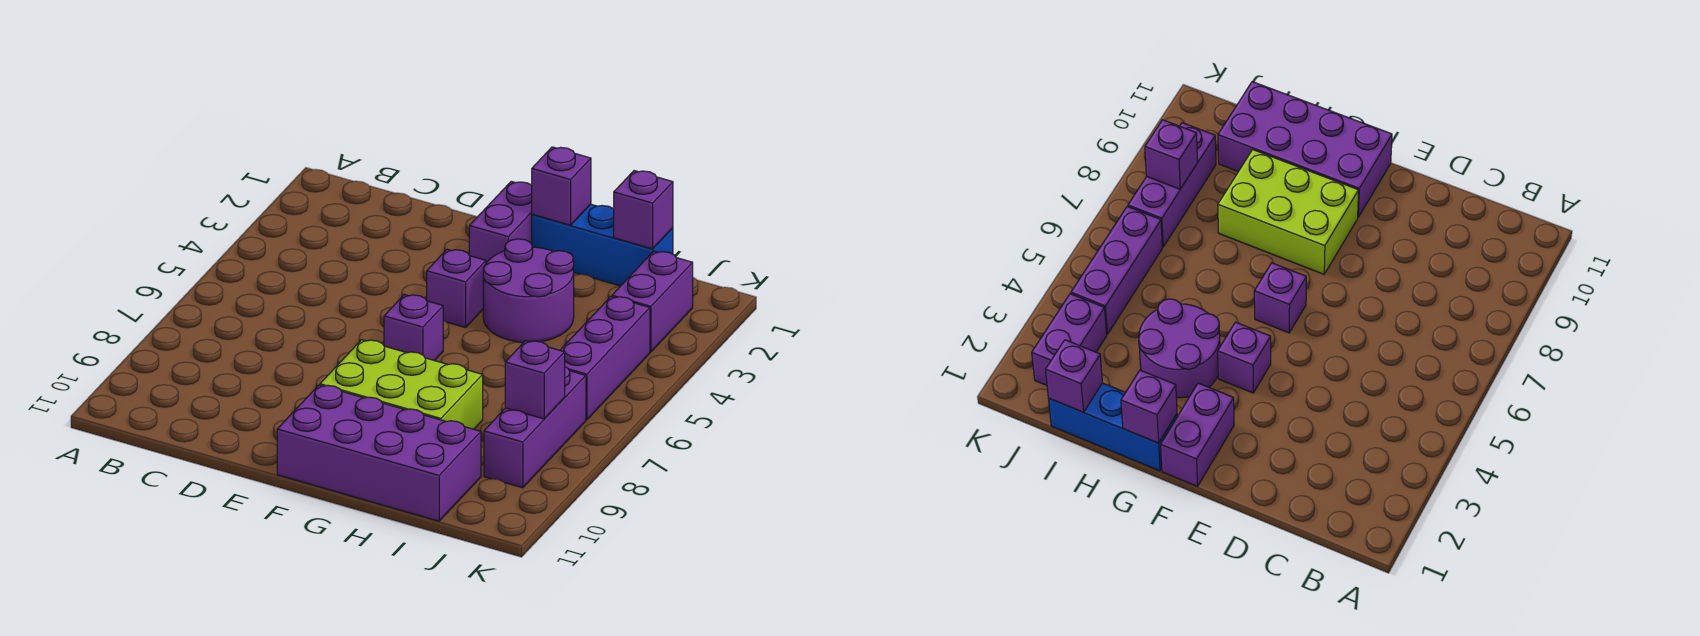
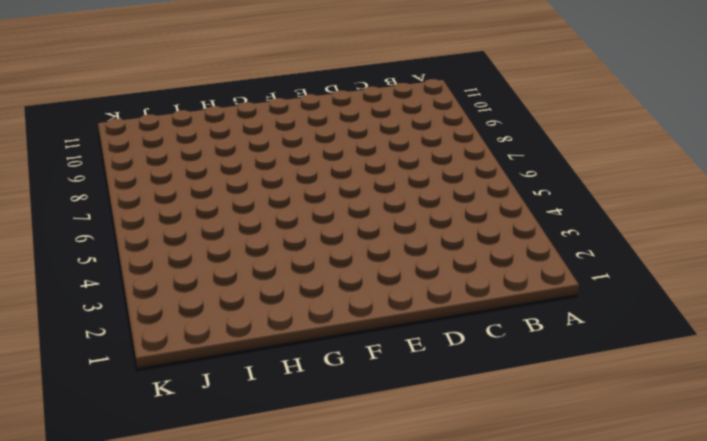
none -> purple 1x2 brick [469,181,532,263]
none -> purple 1x1 brick [427,249,486,328]
none -> purple 1x1 brick [384,295,443,361]

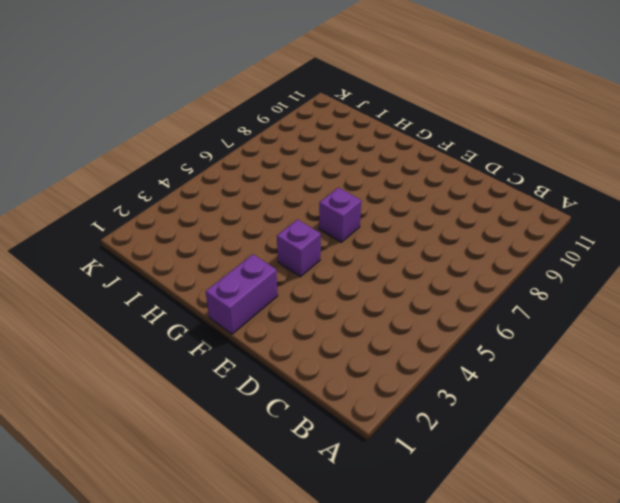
none -> lime 2x3 brick [320,340,483,429]
none -> purple 2x4 brick [277,385,481,521]
none -> blue 1x3 brick [532,204,673,286]

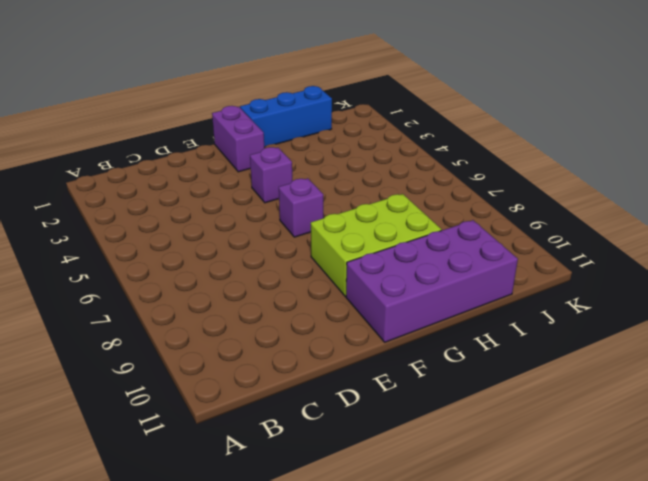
none -> purple 2x2 round brick [483,239,574,342]
none -> purple 1x2 brick [612,251,693,352]
none -> purple 1x3 brick [560,296,650,420]

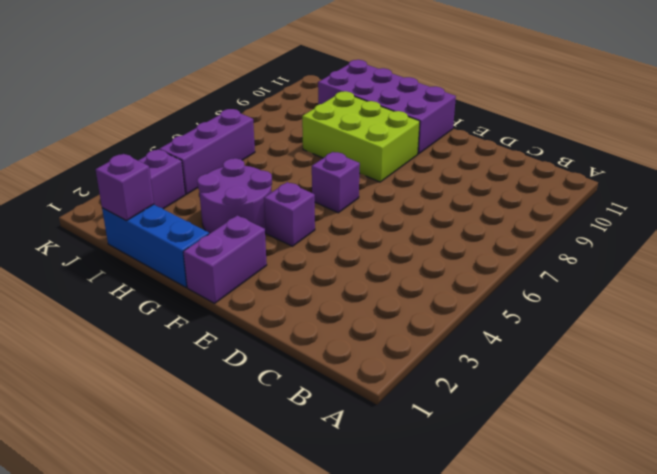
none -> purple 1x3 brick [484,367,586,488]
none -> purple 1x1 brick [532,147,591,225]
none -> purple 1x1 brick [505,341,565,419]

